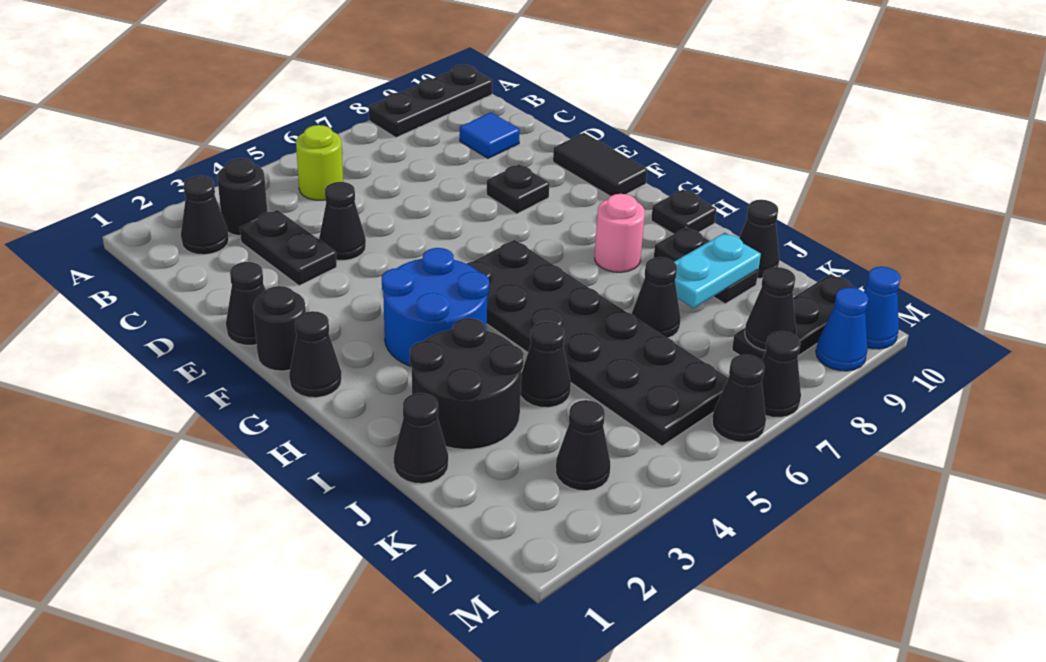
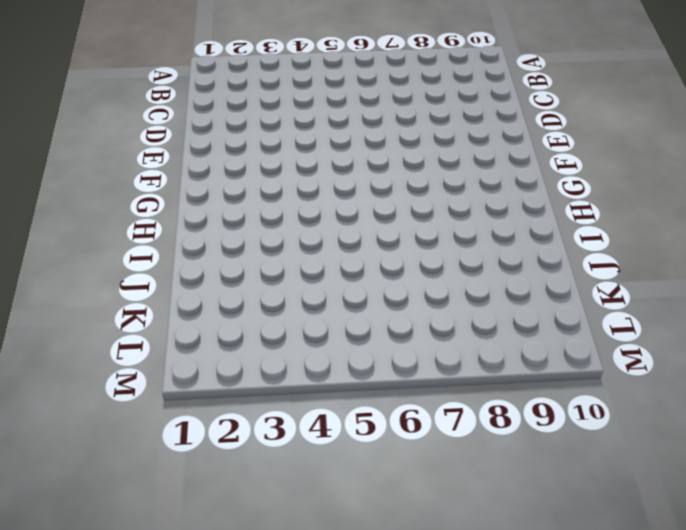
none -> black 1x3 plate [369,65,492,138]
none -> black 1x1 cone [181,176,229,255]
none -> black 1x1 round brick [217,158,267,236]
none -> lime 1x1 round brick [296,125,343,200]

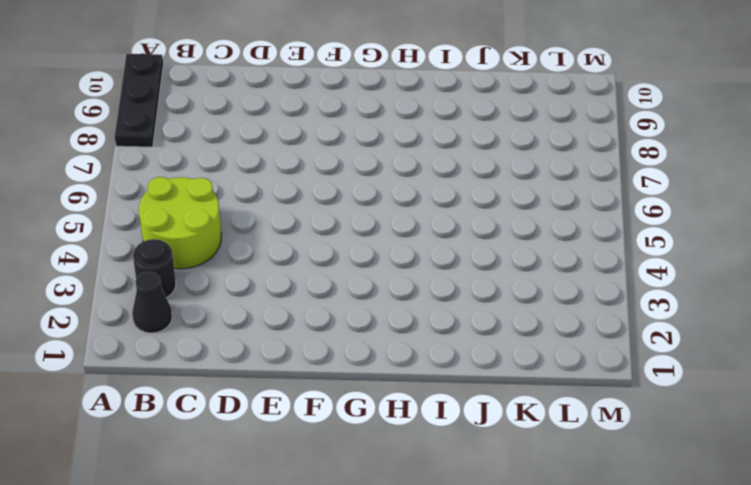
lime 2x2 round brick [139,177,221,269] -> lime 1x1 round brick [296,125,343,200]
none -> black 1x2 plate [240,210,337,286]
none -> blue 1x1 tile [460,112,520,158]
none -> black 1x1 cone [319,182,366,261]
none -> black 1x1 cone [226,262,266,345]

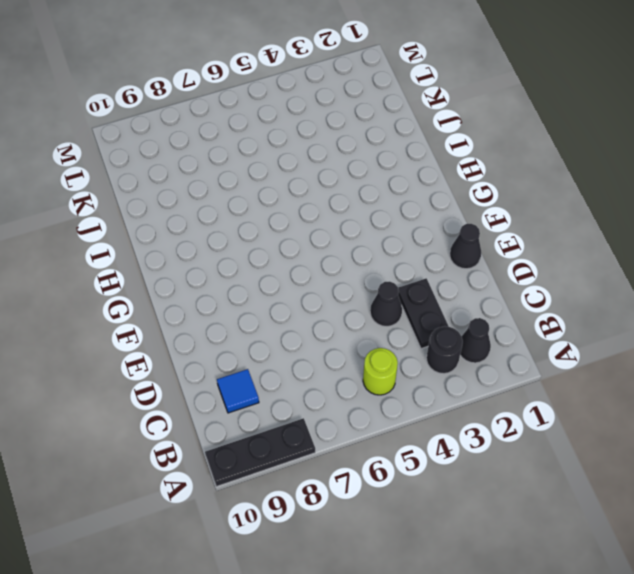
none -> black 1x1 plate [486,164,549,214]
none -> black 1x2 tile [553,133,647,196]
none -> black 1x1 round brick [253,286,306,371]
none -> black 1x1 cone [289,311,342,398]

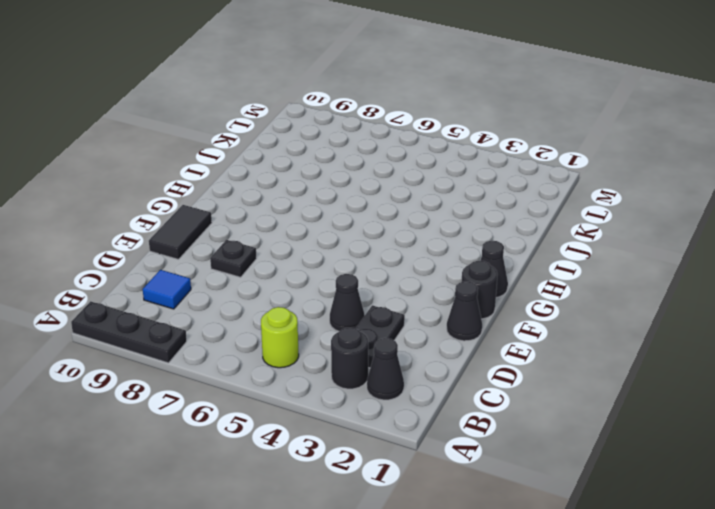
none -> blue 2x2 round brick [382,248,489,367]
none -> black 2x6 plate [466,240,728,446]
none -> pink 1x1 round brick [595,194,645,272]
none -> black 1x1 plate [651,189,716,234]

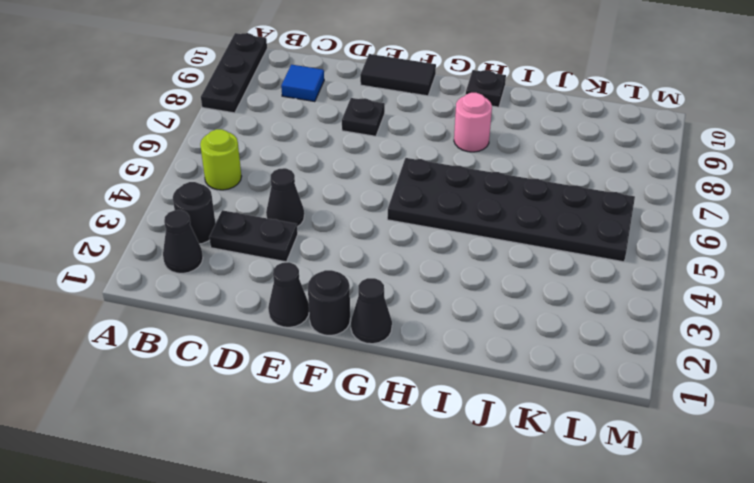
none -> blue 2x2 round brick [382,248,489,367]
none -> black 2x2 round brick [410,318,524,449]
none -> black 1x2 plate [654,227,758,304]
none -> black 1x1 cone [394,393,448,484]

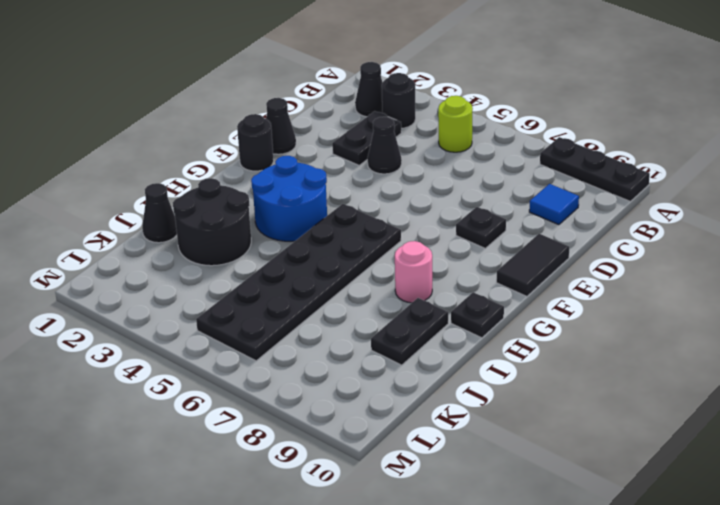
none -> black 1x1 cone [289,311,342,398]
none -> black 1x1 cone [521,321,571,408]
none -> black 1x1 cone [632,257,680,338]
none -> black 1x1 cone [739,200,779,278]

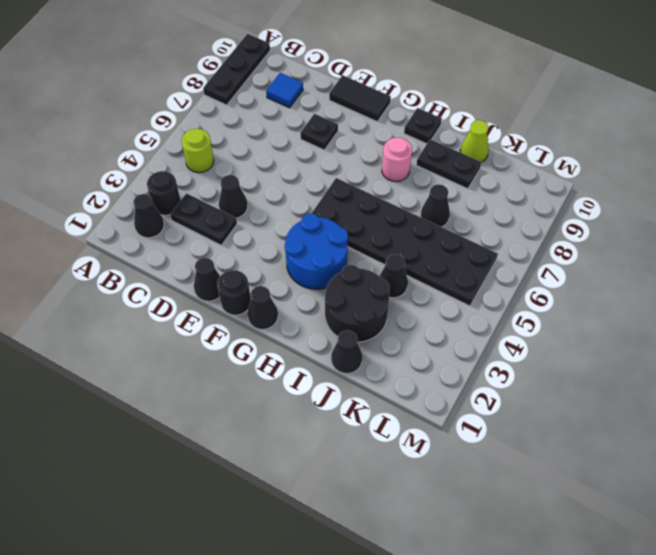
lime 1x1 cone [460,120,489,162] -> black 1x1 cone [739,200,779,278]
none -> black 1x1 cone [556,400,610,491]
none -> black 1x3 plate [732,274,855,361]
none -> black 1x1 cone [712,354,766,442]
none -> black 1x1 cone [762,331,801,418]

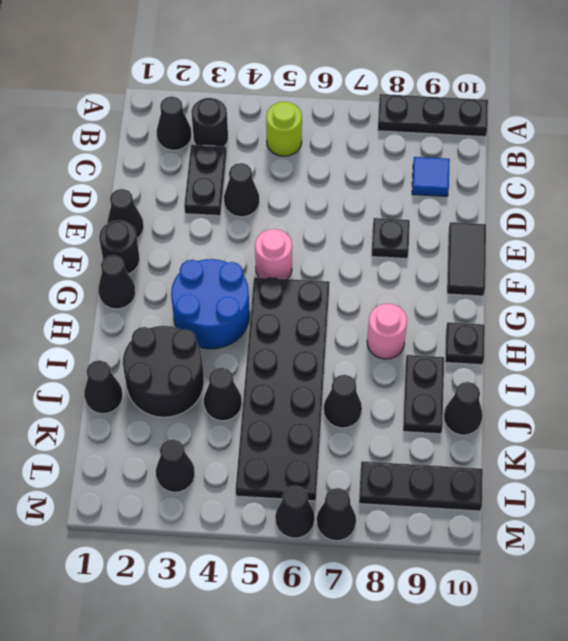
pink 1x1 round brick [255,229,292,279] -> none
none -> blue 1x1 cone [816,287,868,371]
none -> blue 1x1 cone [864,267,901,349]
none -> cyan 1x2 plate [674,233,761,308]
none -> black 1x1 cone [745,267,796,351]

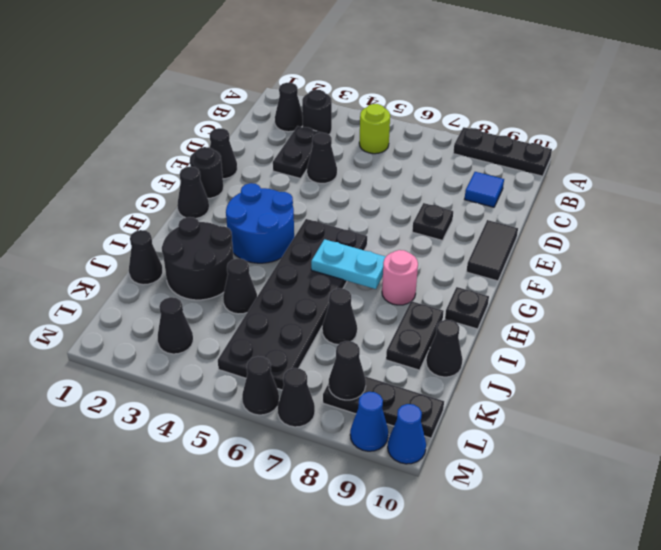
cyan 1x2 plate [311,239,386,289] -> cyan 1x2 plate moved to [674,233,761,308]

